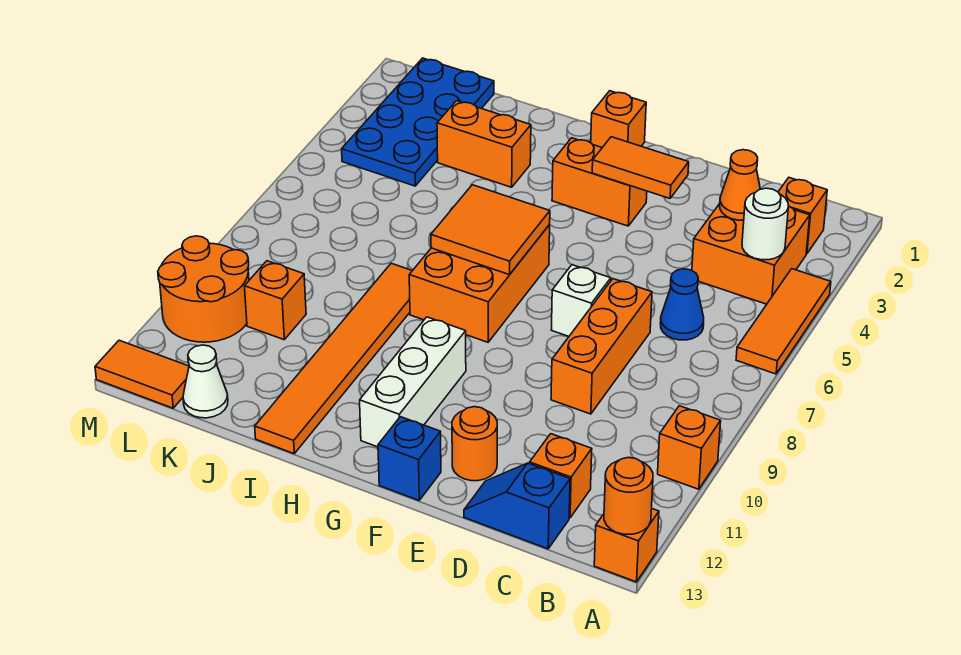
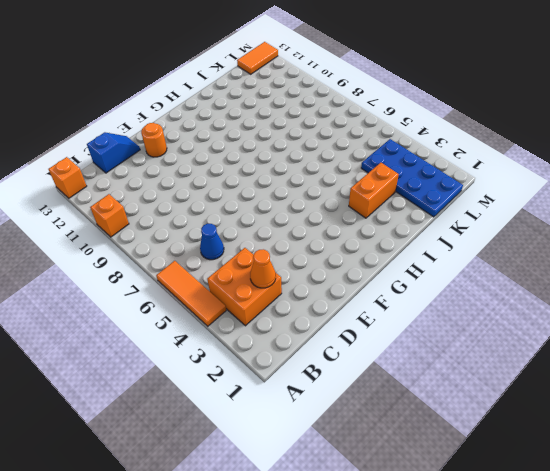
none -> orange 1x1 brick [778,178,827,254]
none -> orange 1x1 brick [530,434,592,518]
none -> orange 1x3 brick [551,279,652,414]

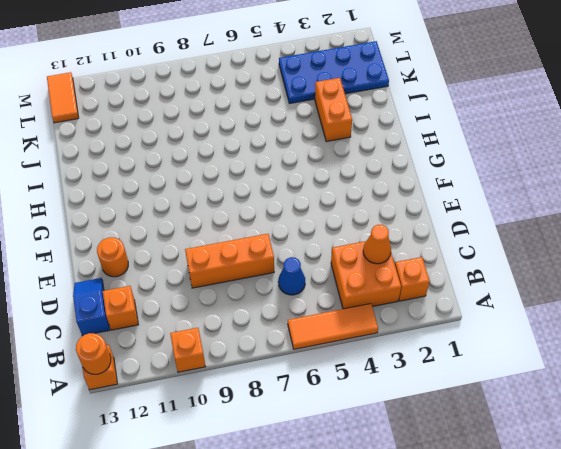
none -> white 1x1 brick [552,265,611,336]
none -> orange 1x2 brick [552,138,647,226]
none -> blue 1x1 brick [378,417,441,500]

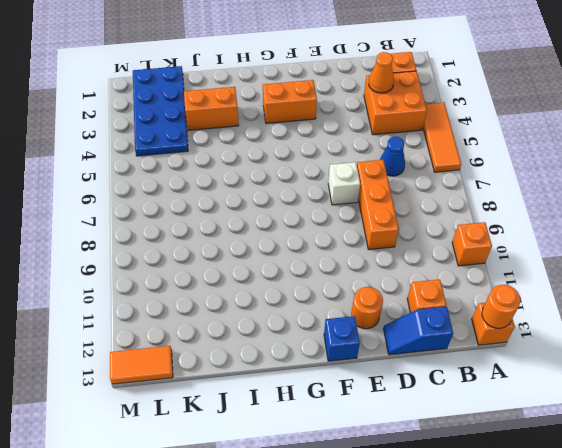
none -> orange 1x1 brick [591,91,646,148]
none -> orange 2x3 brick [409,225,550,342]
none -> white 1x3 brick [360,317,466,447]

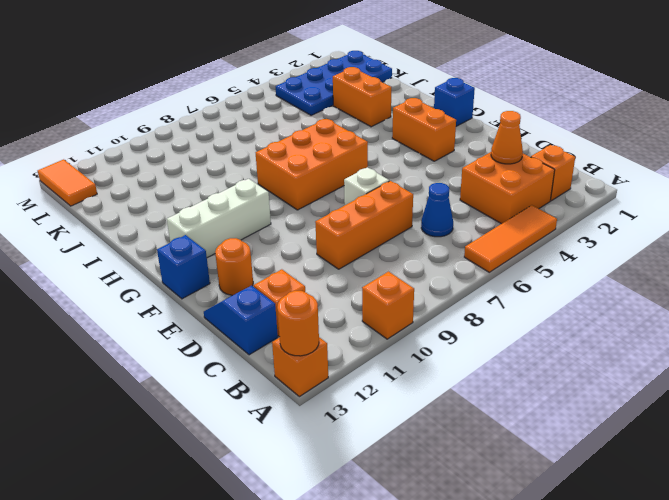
blue 1x1 brick [434,78,475,126] -> orange 1x1 brick [591,91,646,148]
none -> orange 1x6 tile [255,263,412,454]
none -> orange 1x1 brick [245,261,306,340]
none -> white 1x1 cone [183,345,228,418]

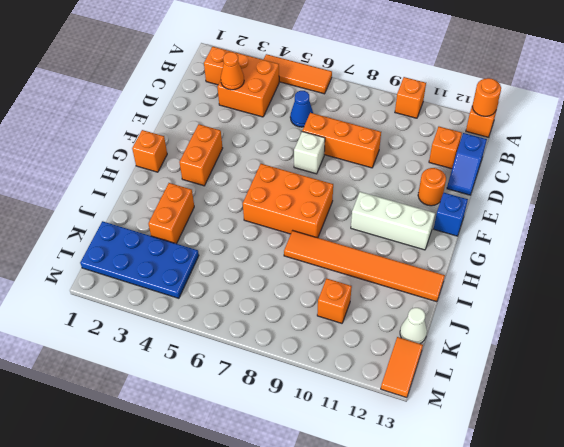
none -> orange 2x2 round brick [158,236,249,342]
none -> white 1x1 round brick [742,188,788,260]
none -> orange 1x2 tile [592,137,689,198]

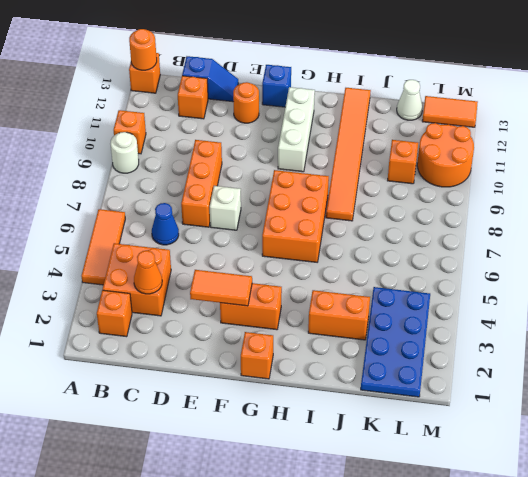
white 1x1 round brick [110,132,139,173] -> white 1x1 round brick moved to [742,188,788,260]
none -> orange 2x2 tile [431,185,550,275]

